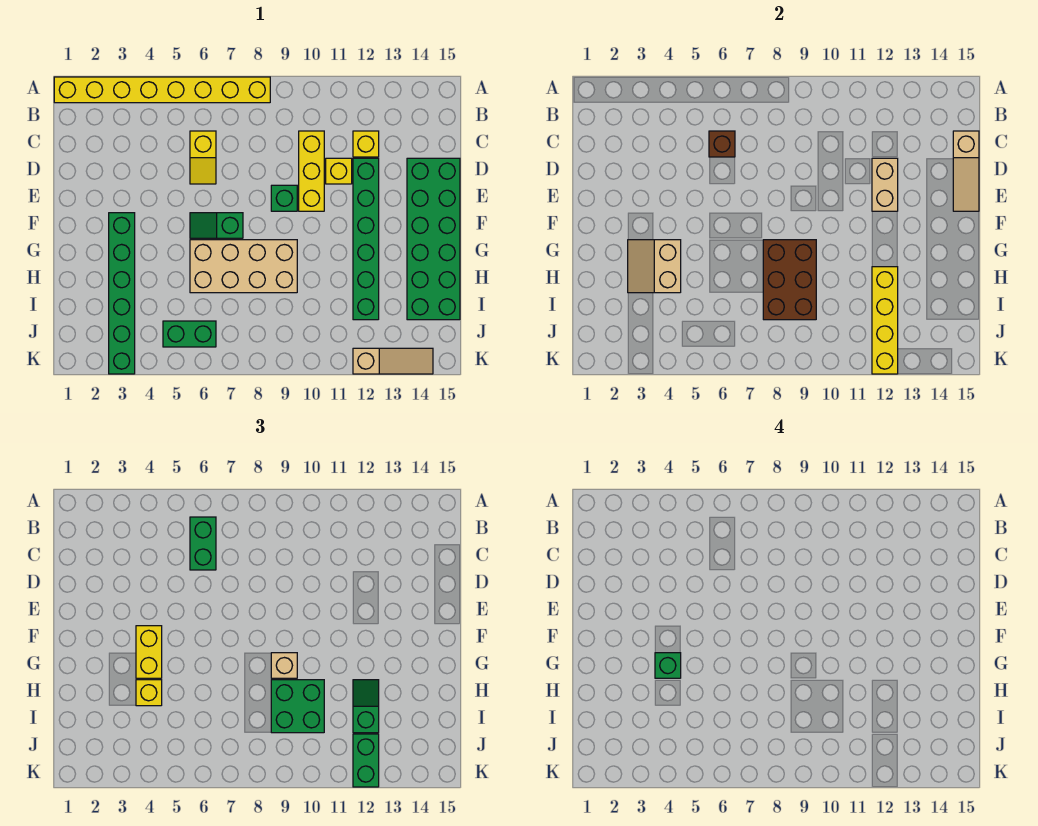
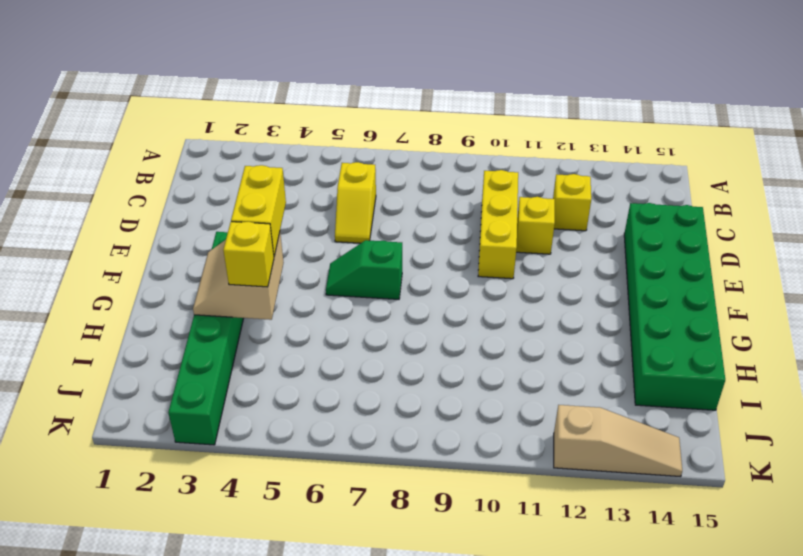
none -> yellow 1x8 brick [54,77,270,103]
none -> green 1x6 brick [353,158,379,320]
none -> green 1x1 brick [271,185,297,211]

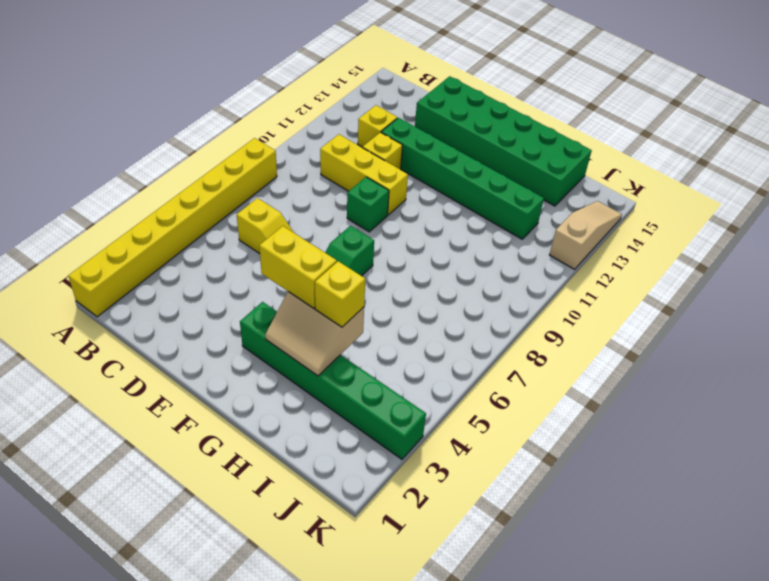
none -> tan 2x4 brick [190,240,297,293]
none -> green 1x2 brick [163,321,216,347]
none -> brown 1x1 brick [709,131,735,157]

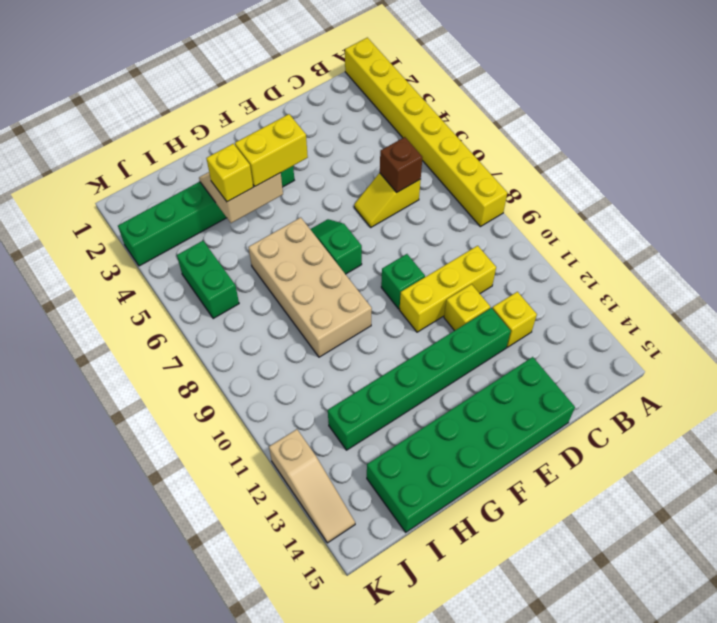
none -> tan 1x3 slope [953,131,979,211]
none -> tan 1x2 brick [872,158,898,211]
none -> brown 2x3 brick [763,240,816,320]

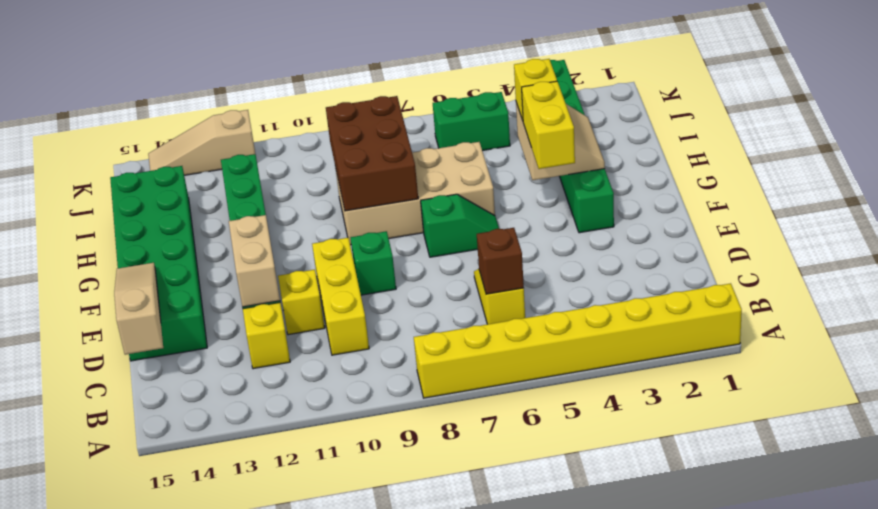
none -> yellow 1x4 brick [872,267,898,374]
none -> green 1x2 brick [190,517,216,570]
none -> tan 1x1 brick [271,653,297,678]

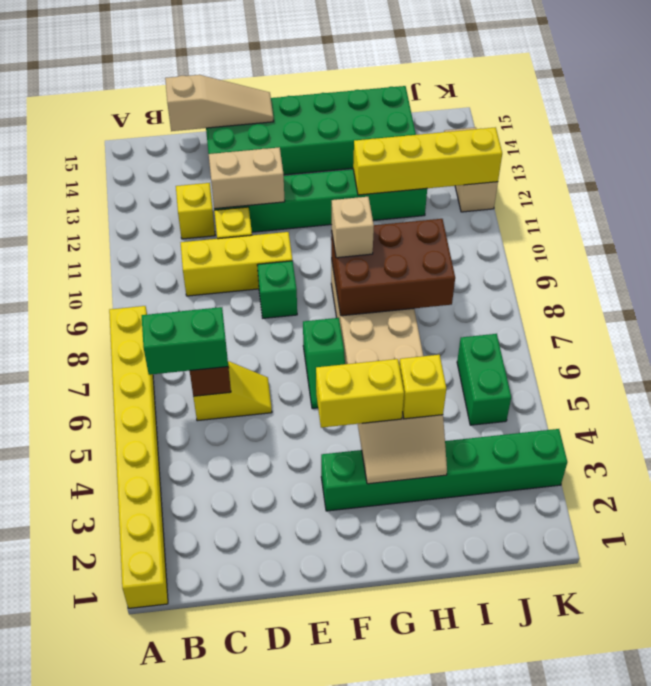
none -> green 2x2 brick [271,680,324,733]
none -> green 1x2 slope [353,680,379,733]
none -> green 1x2 brick [353,734,379,787]

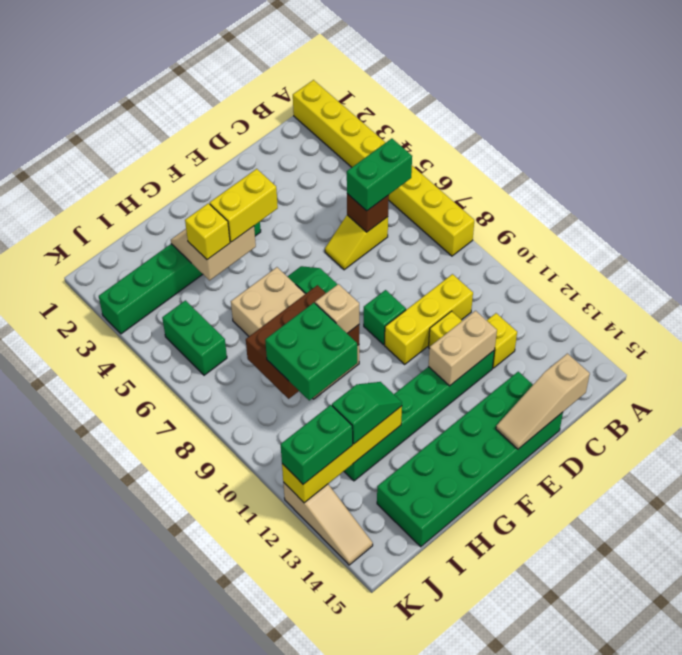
none -> green 1x1 brick [655,653,681,678]

